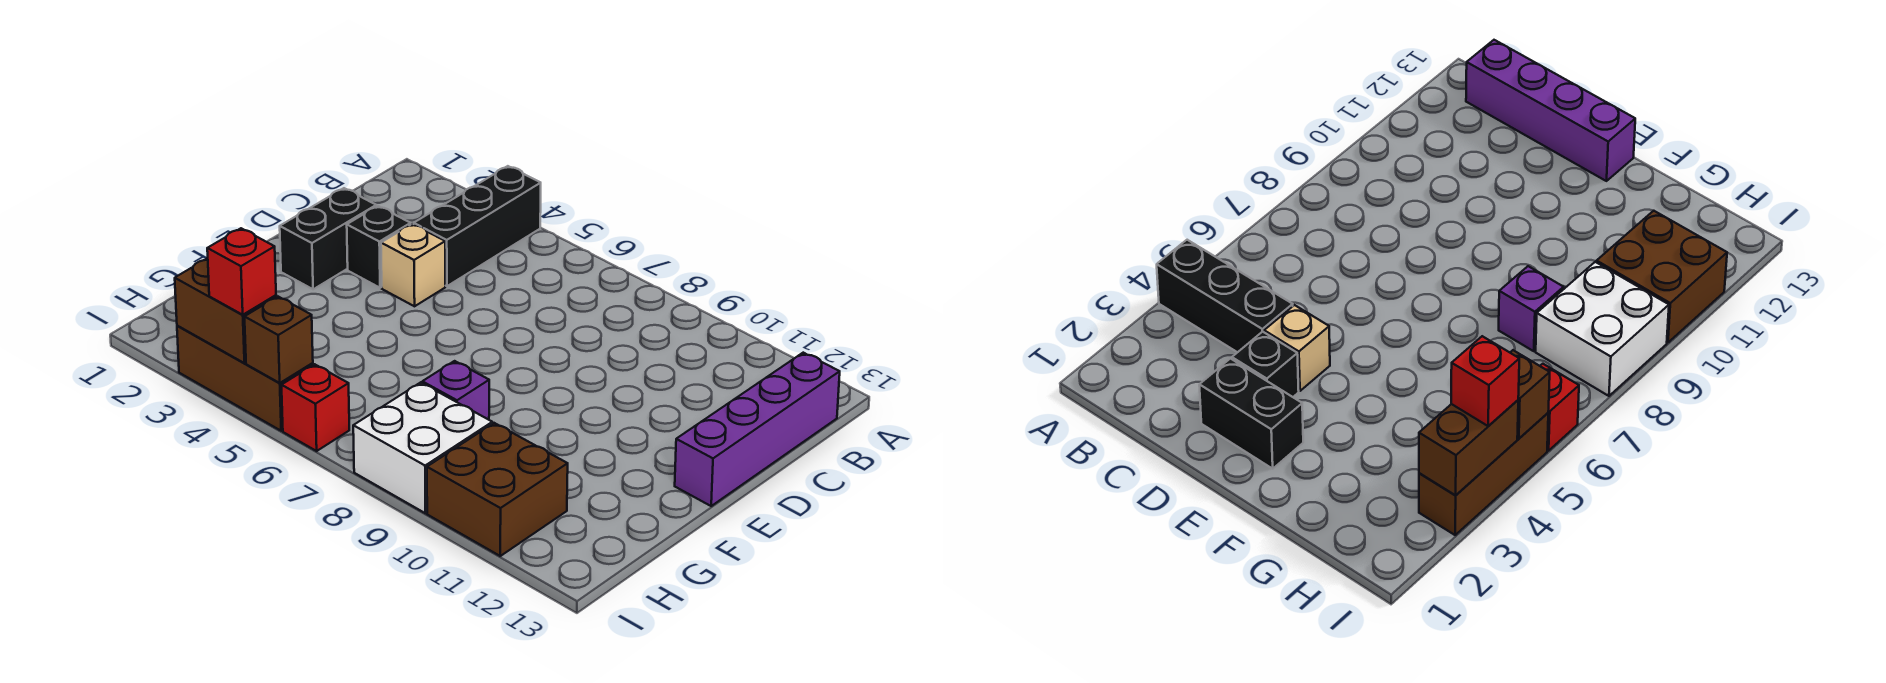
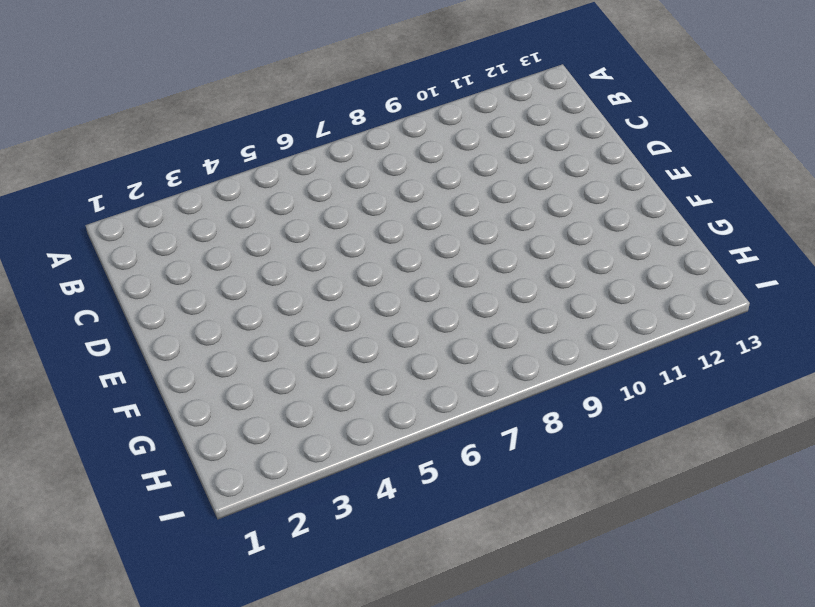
none -> black 1x3 brick [414,166,541,286]
none -> purple 1x4 brick [675,353,840,506]
none -> black 1x2 brick [280,188,376,289]

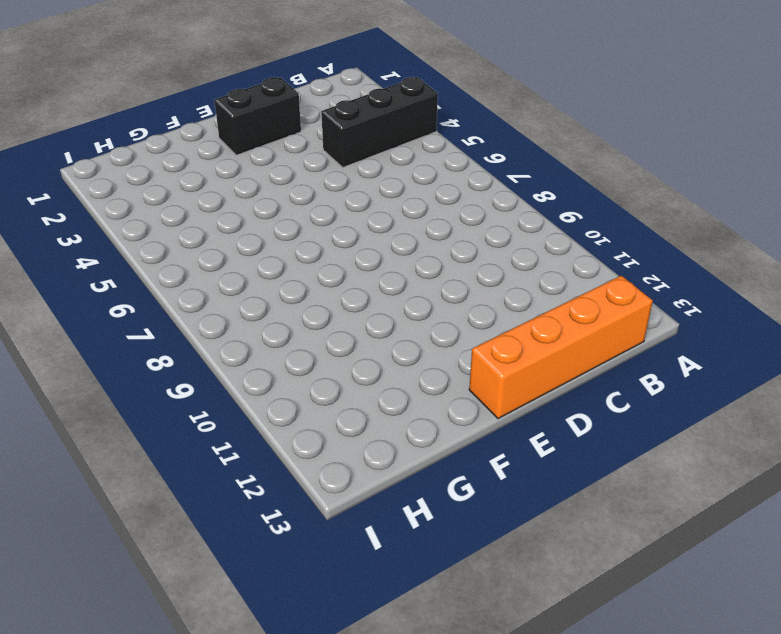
orange 1x4 brick [469,276,653,419] -> purple 1x4 brick [675,353,840,506]
none -> black 1x1 brick [347,206,411,288]
none -> tan 1x1 brick [381,224,445,306]
none -> purple 1x1 brick [422,361,489,420]

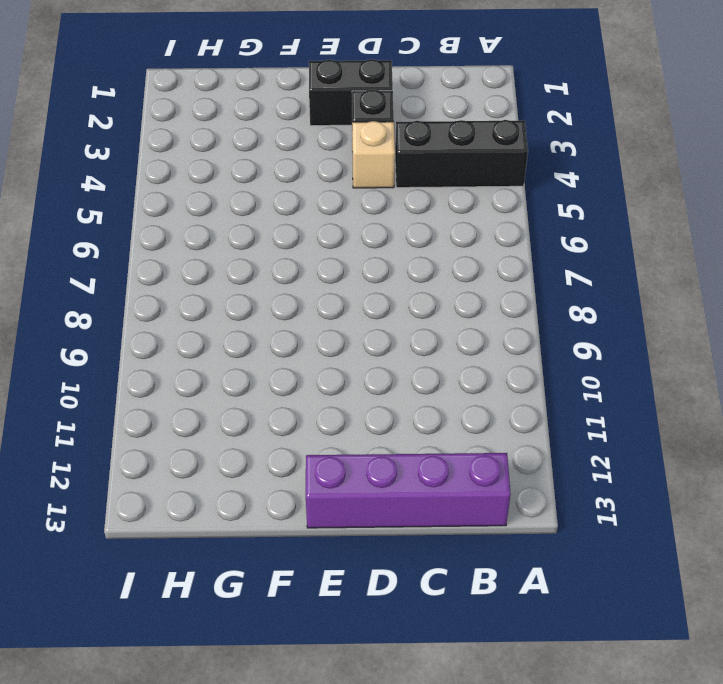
none -> purple 1x1 brick [422,361,489,420]
none -> white 2x2 brick [353,382,492,513]
none -> brown 2x2 brick [427,423,568,556]

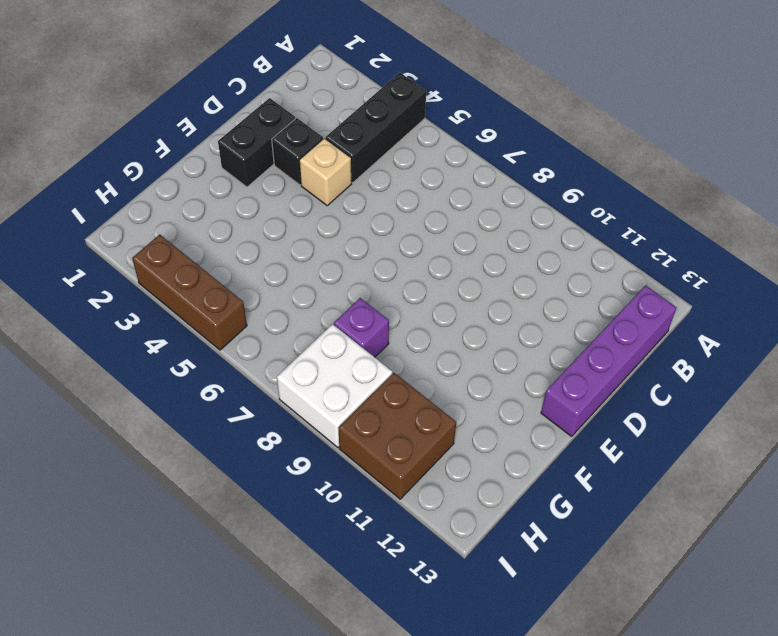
none -> red 1x1 brick [282,364,349,451]
none -> brown 1x2 brick [175,258,276,363]
none -> brown 1x1 brick [245,297,313,383]

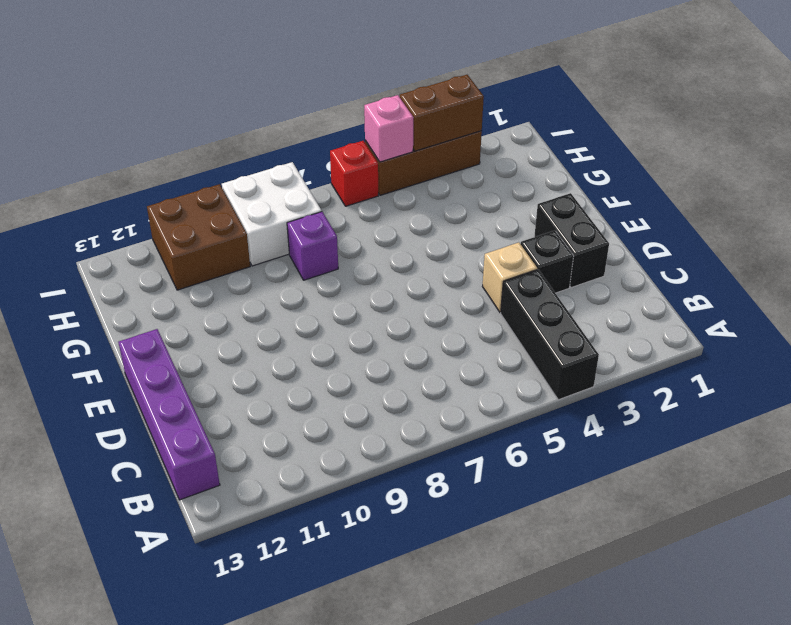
pink 1x1 brick [364,95,413,162] -> brown 1x1 brick [245,297,313,383]
none -> red 1x1 brick [207,228,276,315]

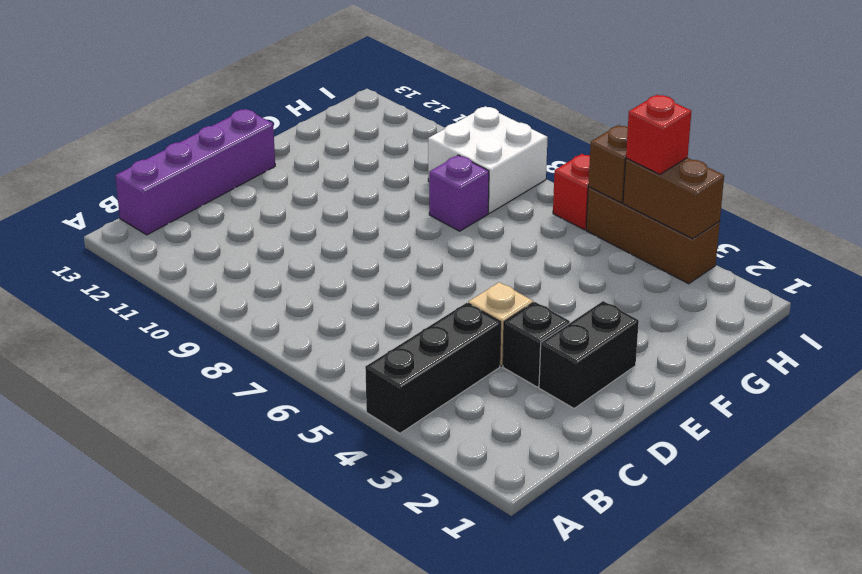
none -> brown 2x2 brick [427,423,568,556]

